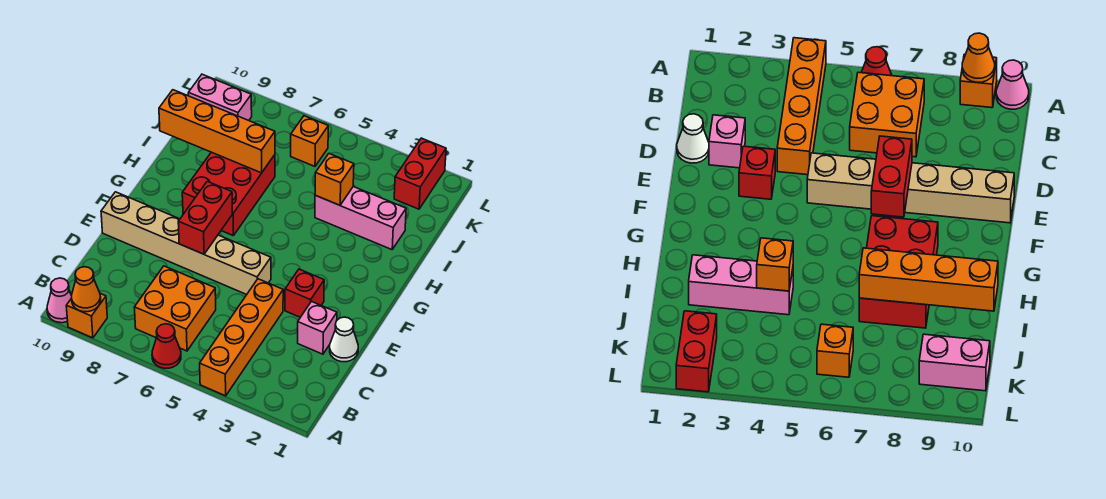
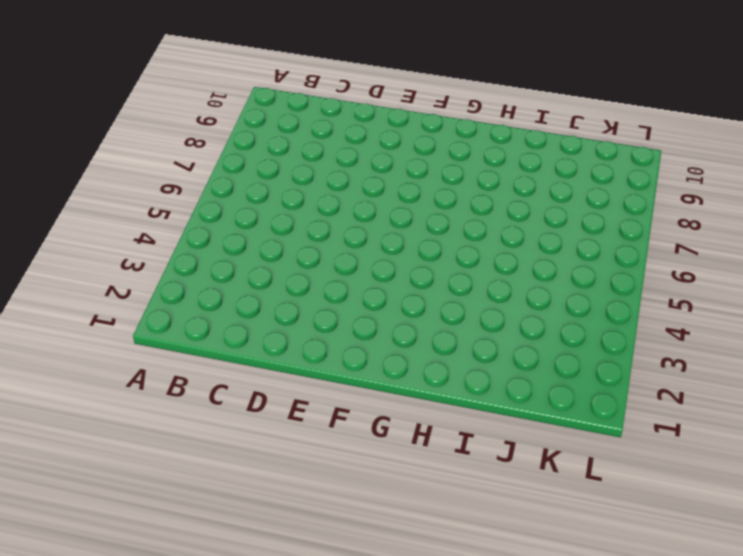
none -> orange 1x4 brick [200,279,283,396]
none -> red 1x1 cone [152,324,181,368]
none -> orange 1x1 brick [66,294,107,338]

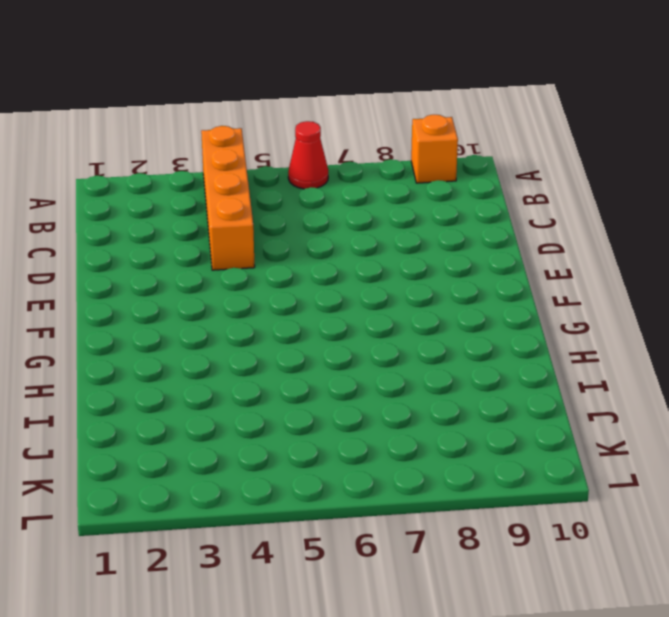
none -> pink 1x1 cone [47,278,72,323]
none -> orange 2x2 brick [134,266,216,351]
none -> white 1x1 cone [330,317,358,362]

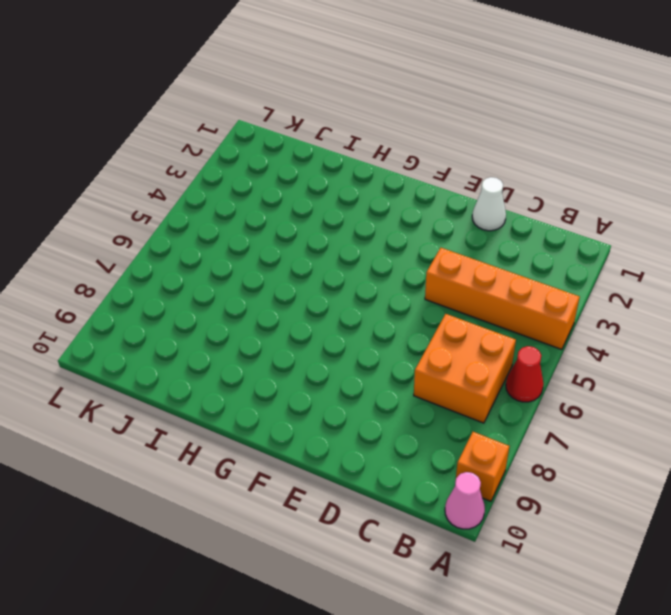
none -> pink 1x1 brick [298,302,337,354]
none -> red 1x1 brick [285,269,324,317]
none -> tan 1x6 brick [101,192,271,295]

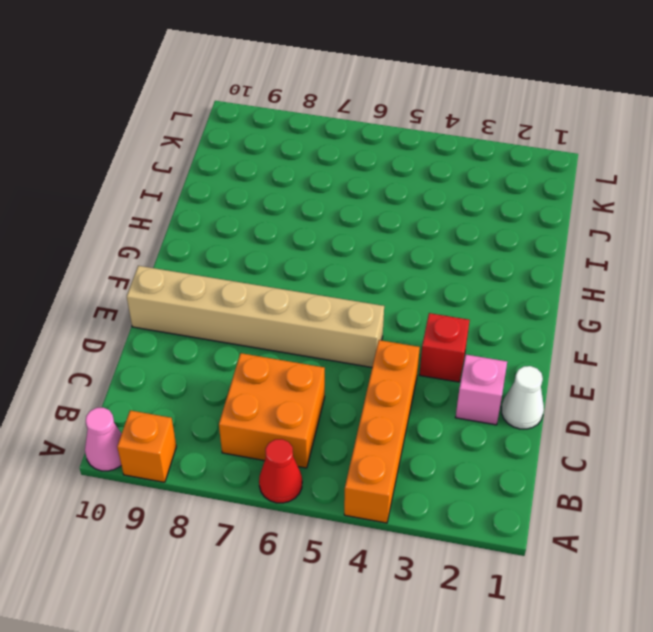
none -> red 2x3 brick [182,152,275,236]
none -> pink 1x3 brick [315,187,406,250]
none -> red 1x2 brick [394,138,446,209]

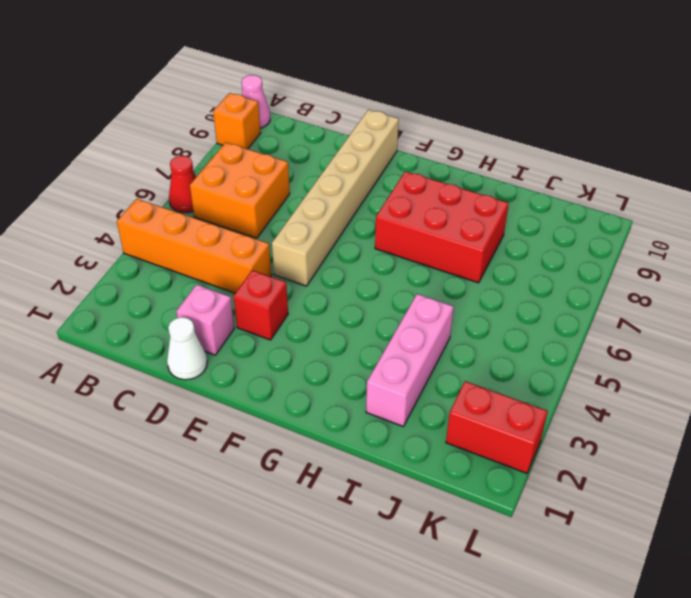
none -> orange 1x1 brick [291,116,328,166]
none -> pink 1x2 brick [188,74,252,120]
none -> orange 1x1 cone [71,267,101,312]

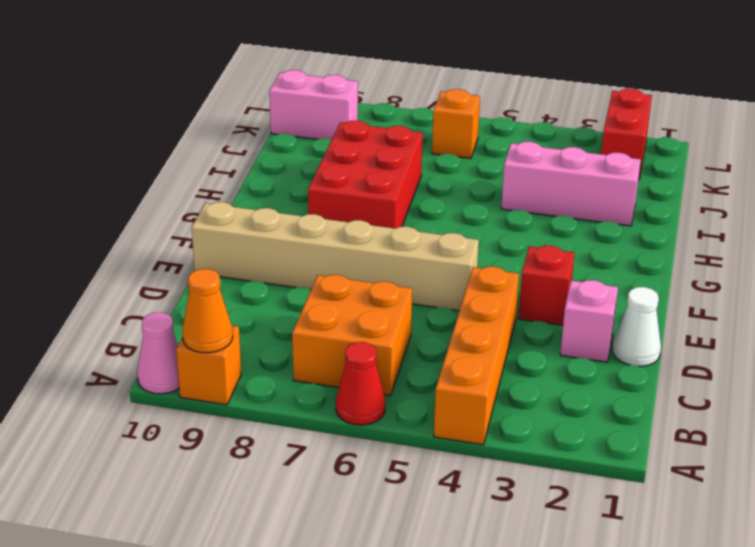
none -> red 1x2 brick [178,181,232,254]
none -> orange 1x1 brick [315,154,354,205]
none -> orange 1x4 brick [159,90,275,173]

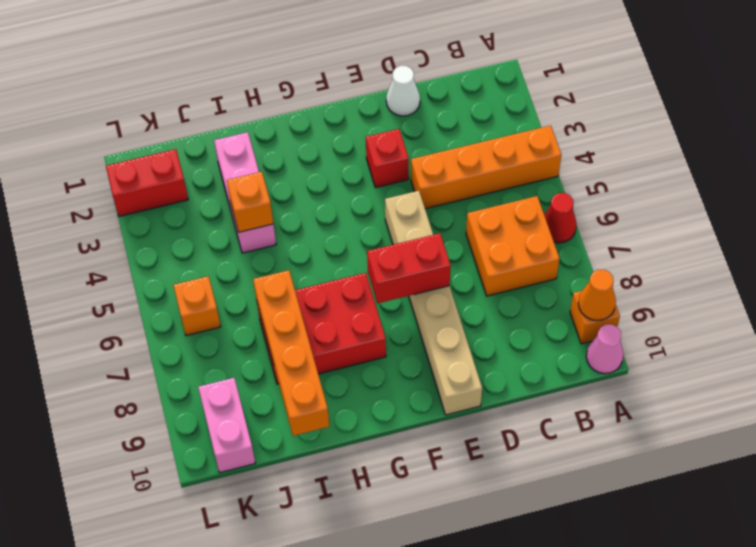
none -> pink 1x1 brick [298,302,337,354]

